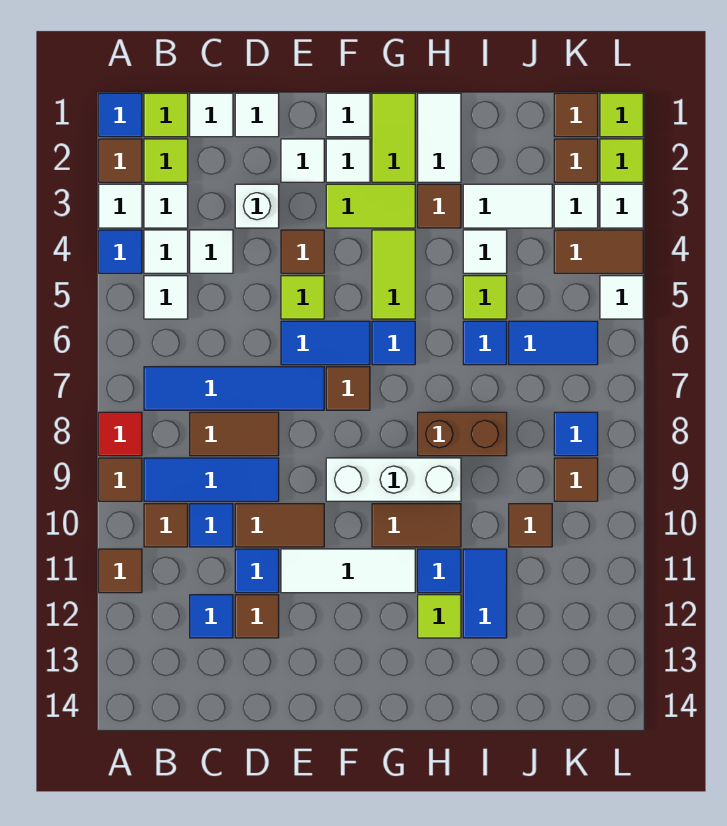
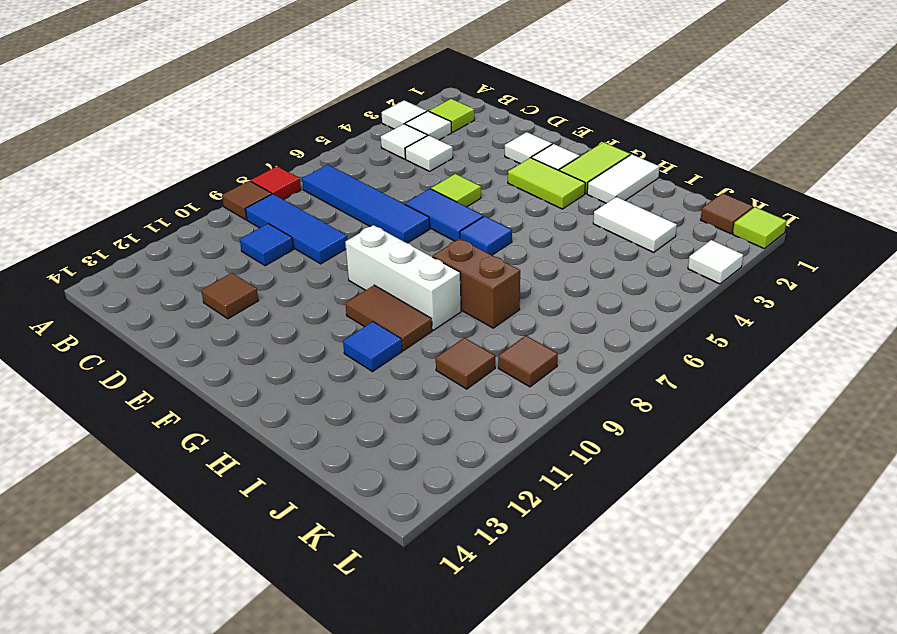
none -> blue 1x1 tile [99,93,142,137]
none -> brown 1x1 tile [99,139,142,182]
none -> blue 1x1 tile [99,230,142,273]
none -> brown 1x1 tile [99,549,142,593]

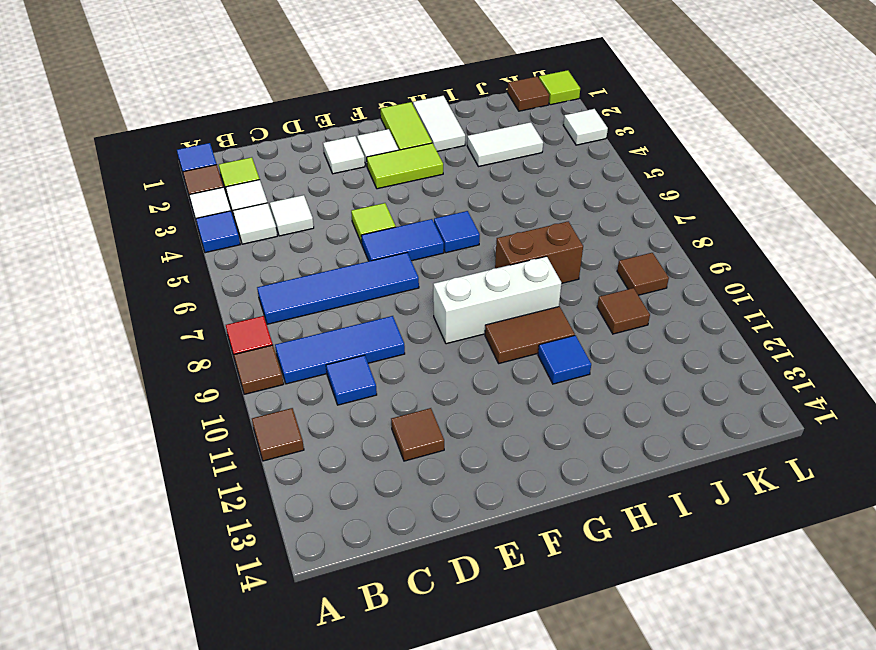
none -> lime 1x1 tile [144,93,188,137]
none -> white 1x1 tile [144,276,188,319]
none -> brown 1x1 tile [144,504,188,547]
none -> white 1x1 tile [190,93,233,137]

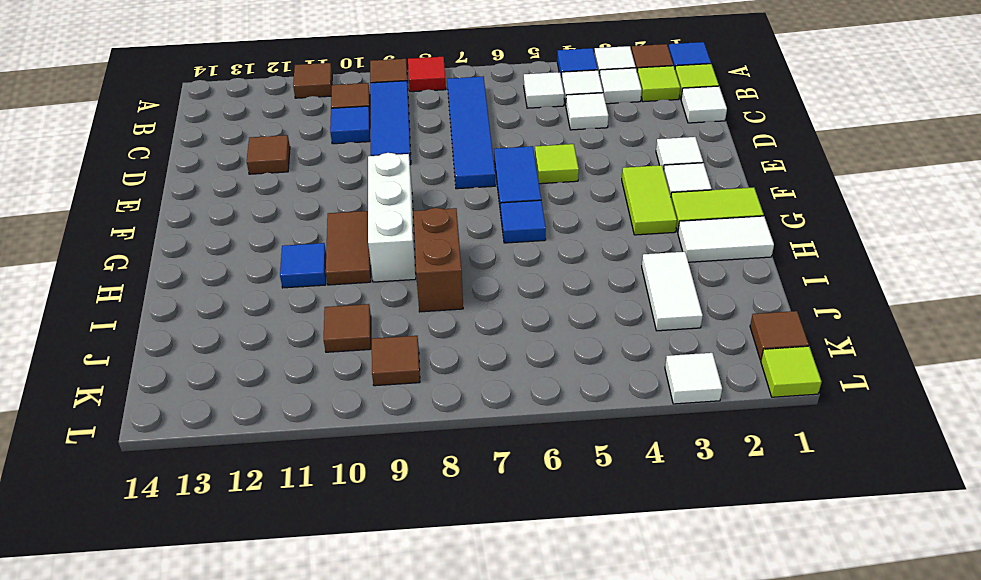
none -> brown 1x2 tile [190,412,279,456]
none -> blue 1x1 tile [190,595,233,638]
none -> white 1x1 tile [235,93,279,137]
none -> white 1x1 brick [235,184,279,228]

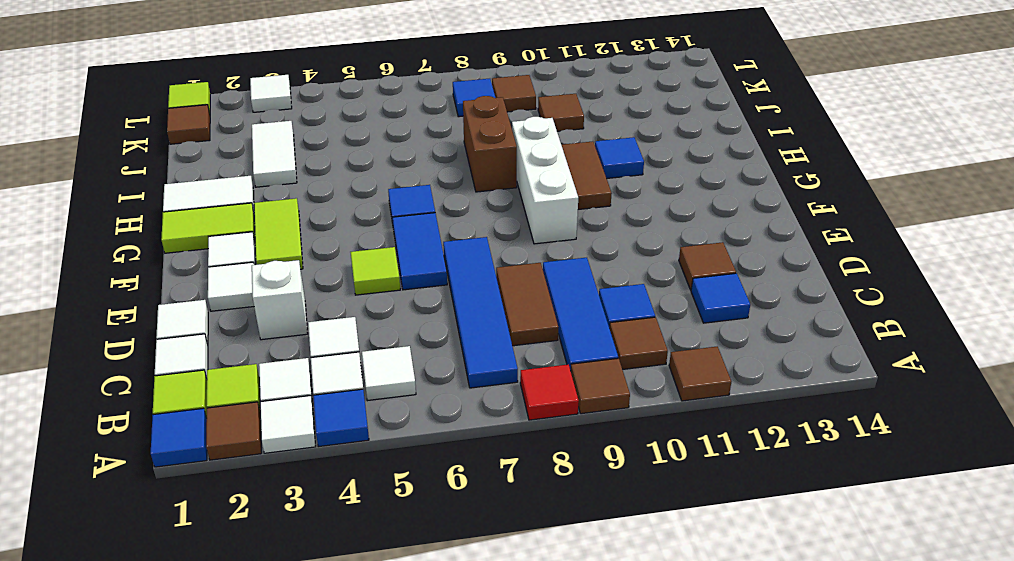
none -> brown 1x2 tile [235,504,324,547]
none -> blue 1x1 tile [235,549,279,593]
none -> brown 1x1 tile [281,230,324,273]
none -> white 1x3 tile [281,549,415,593]

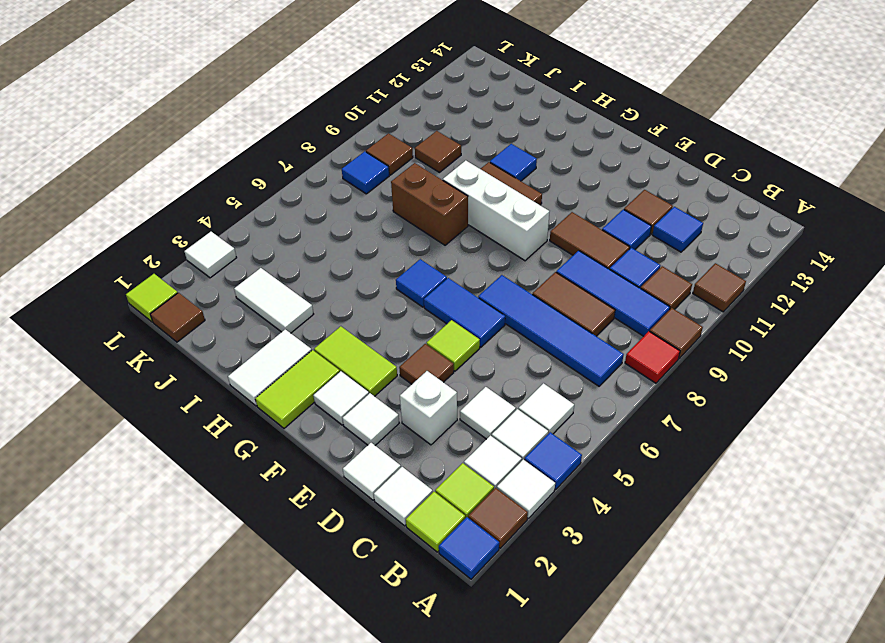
none -> white 1x3 tile [281,549,415,593]
none -> white 1x1 tile [326,93,370,137]
none -> brown 1x1 tile [326,367,370,410]
none -> lime 1x2 tile [372,230,415,319]

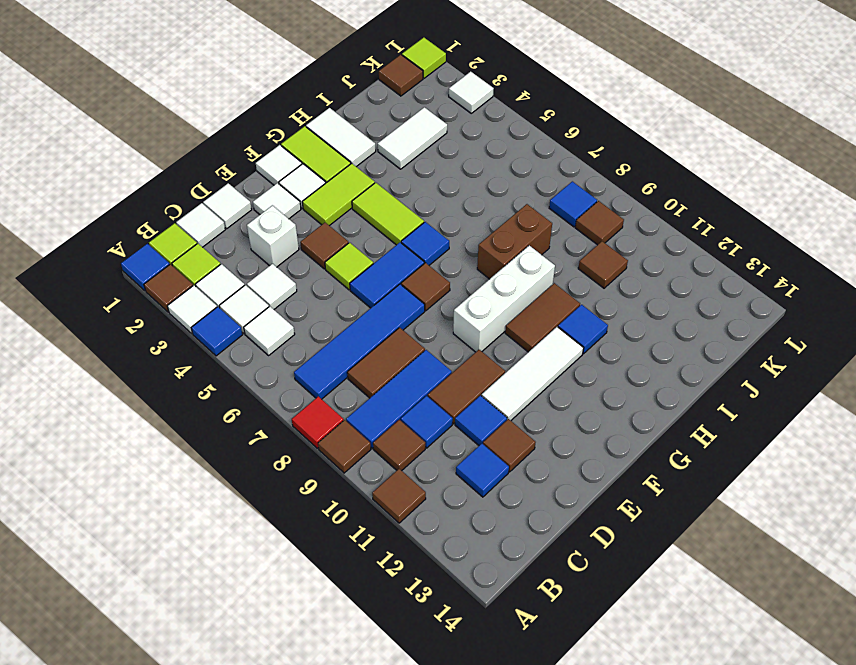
none -> brown 1x1 tile [418,184,461,228]
none -> lime 1x1 tile [418,595,461,638]
none -> white 1x1 tile [463,230,507,273]
none -> lime 1x1 tile [463,276,507,319]

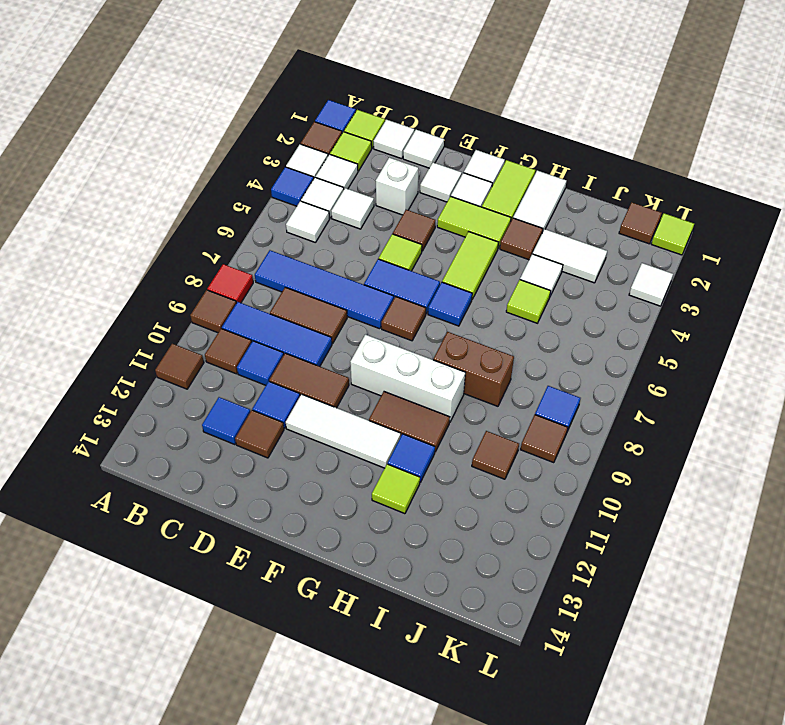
none -> blue 1x1 tile [463,321,507,365]
none -> blue 1x2 tile [463,549,507,638]
none -> blue 1x2 tile [509,321,598,365]
none -> brown 1x1 tile [554,139,598,182]

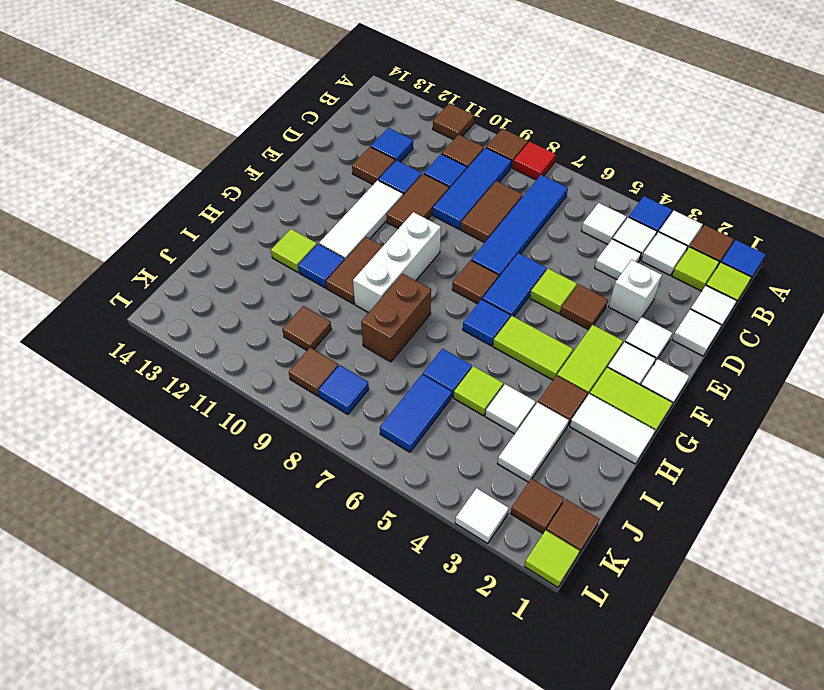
none -> blue 1x2 tile [463,549,507,638]
none -> white 1x1 tile [554,184,598,228]
none -> brown 1x2 tile [554,230,643,273]
none -> lime 1x1 tile [600,139,643,182]

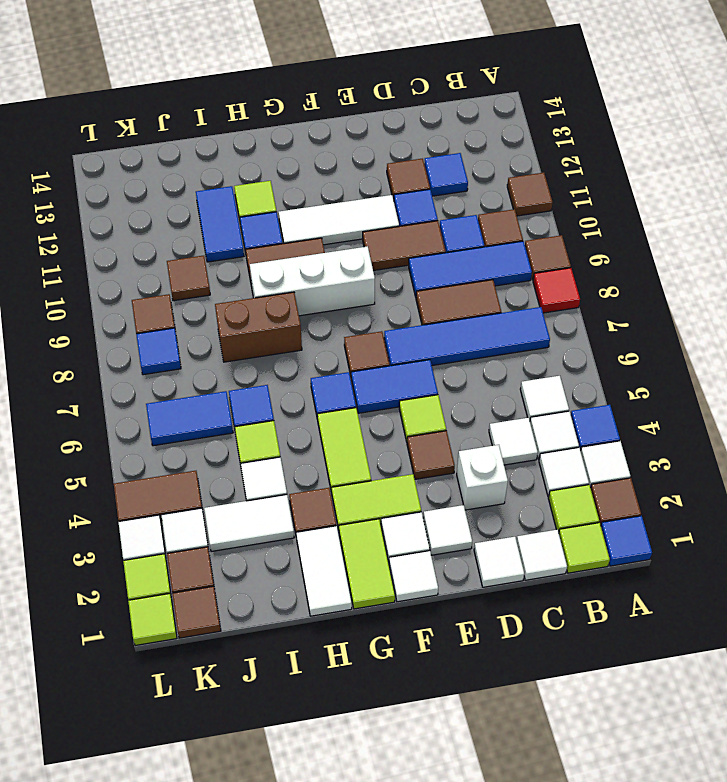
none -> white 1x1 tile [600,276,643,319]

